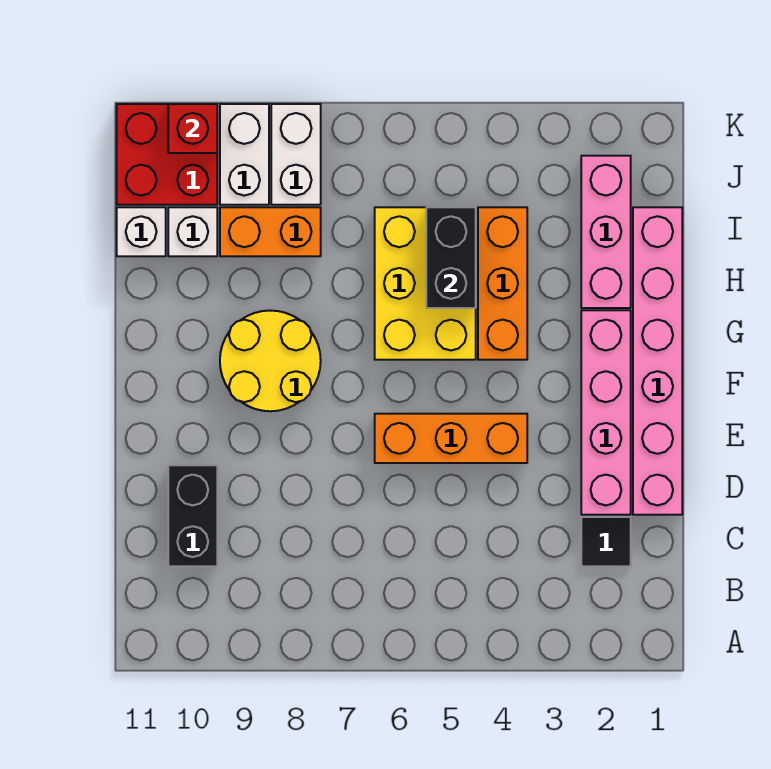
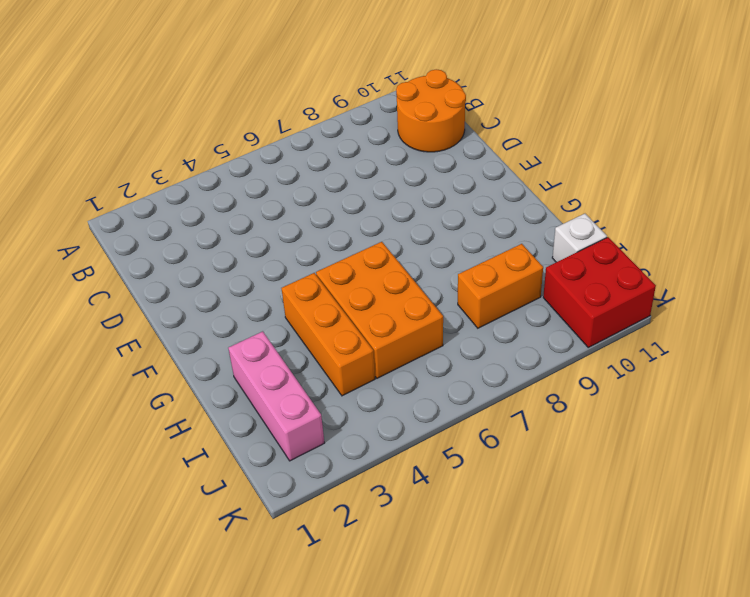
orange 2x2 round brick [396,69,466,152] -> black 1x2 brick [168,465,217,566]
orange 2x3 brick [316,242,443,378] -> yellow 2x3 brick [375,207,476,360]
none -> black 1x1 tile [581,517,631,566]
none -> pink 1x6 brick [633,207,682,515]
none -> pink 1x4 brick [581,310,631,515]

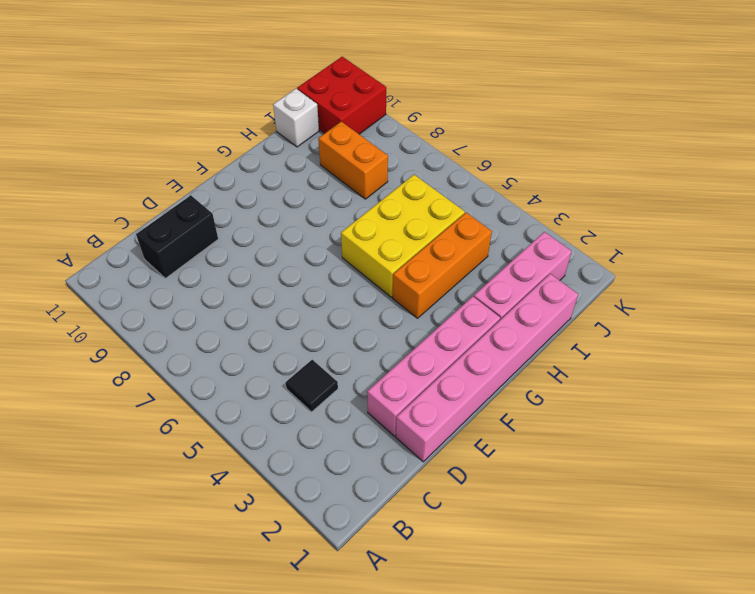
black 1x1 tile [286,360,338,412] -> black 1x1 tile moved to [581,517,631,566]
none -> orange 1x3 brick [375,414,527,463]
none -> yellow 2x2 round brick [220,311,321,411]
none -> white 1x1 brick [168,207,217,256]

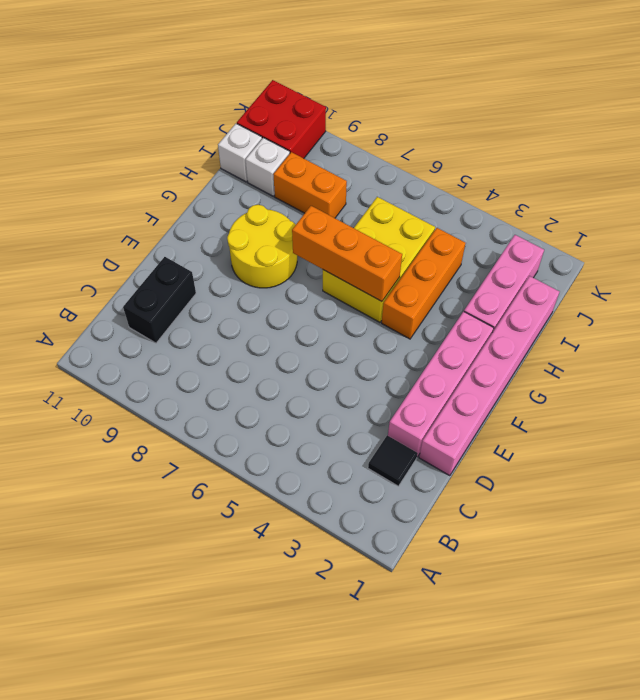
orange 1x3 brick [292,206,402,301] -> orange 1x3 brick moved to [375,414,527,463]
none -> white 1x2 brick [271,104,321,205]
none -> white 1x2 brick [220,104,269,205]
none -> black 1x2 brick [426,207,476,308]

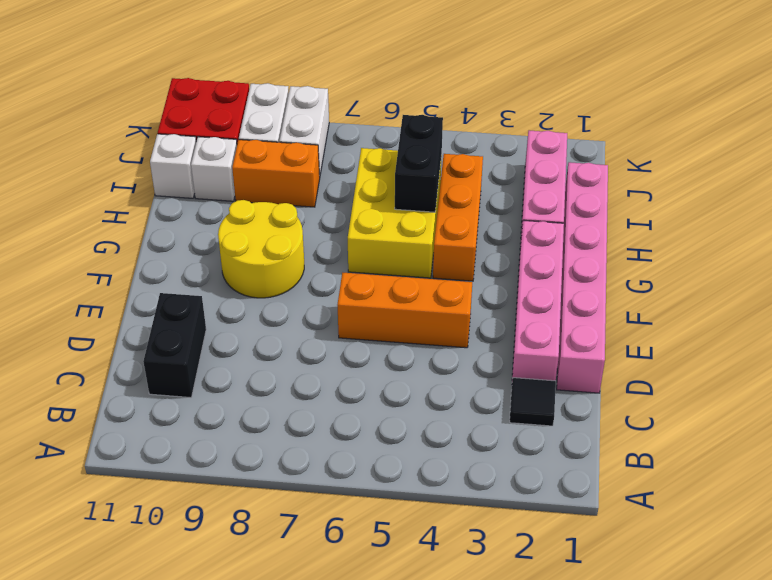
none -> red 1x1 brick [168,104,217,153]

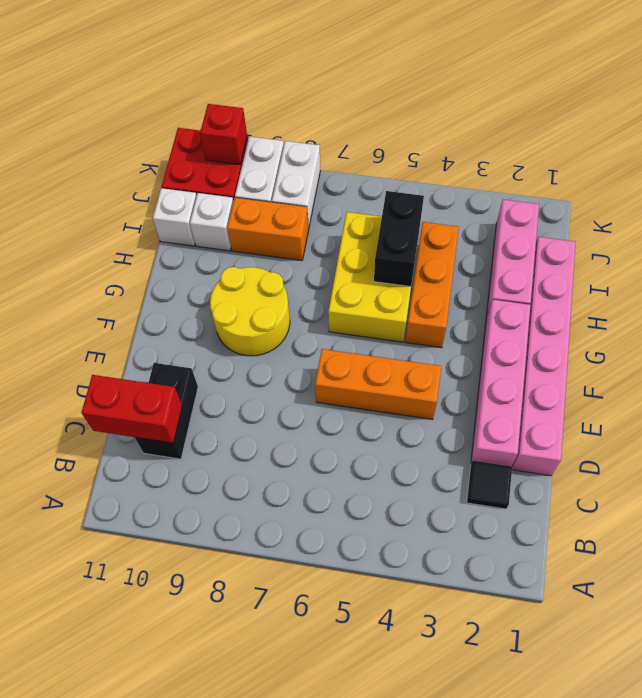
red 1x2 brick [81,375,182,443] -> none

